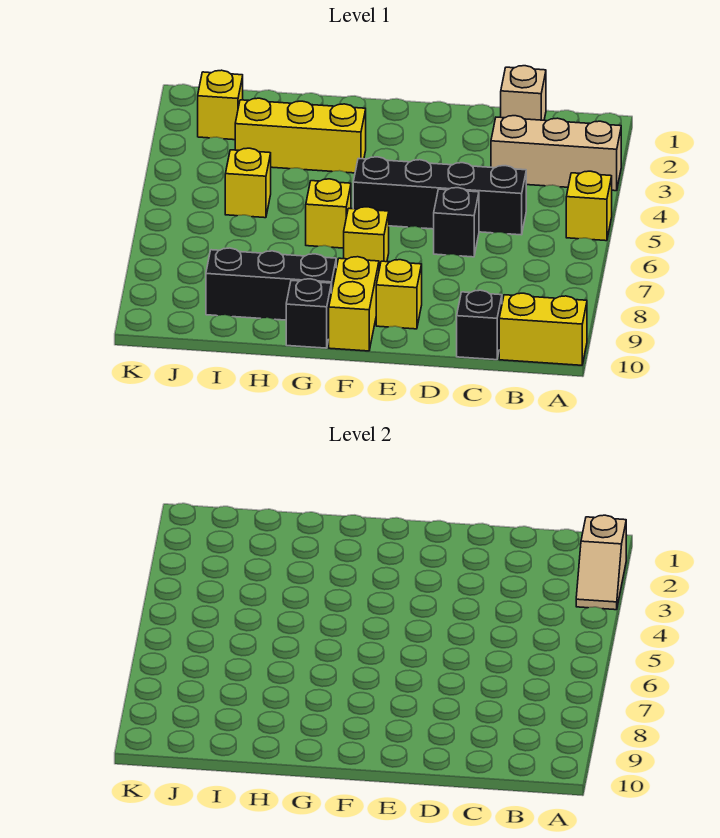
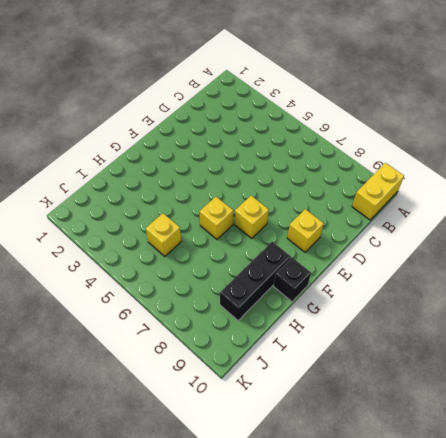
none -> tan 1x3 brick [491,116,621,191]
none -> yellow 1x1 brick [566,171,612,241]
none -> tan 1x1 brick [501,66,546,120]

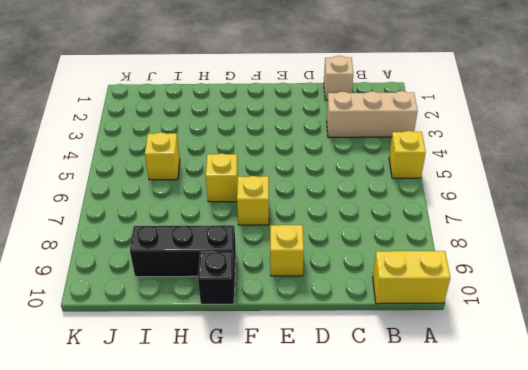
none -> black 1x4 brick [353,157,526,235]
none -> black 1x1 brick [457,290,502,360]
none -> black 1x1 brick [434,188,479,257]

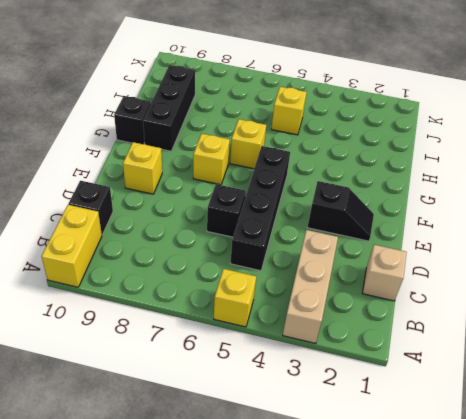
black 1x2 slope [307,181,374,241] -> none
none -> yellow 1x2 brick [329,257,379,351]
none -> yellow 1x3 brick [235,98,366,173]
none -> yellow 1x1 brick [198,70,243,140]

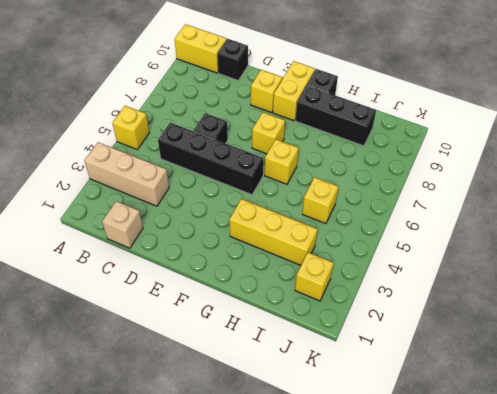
none -> tan 1x2 slope [576,515,626,610]

